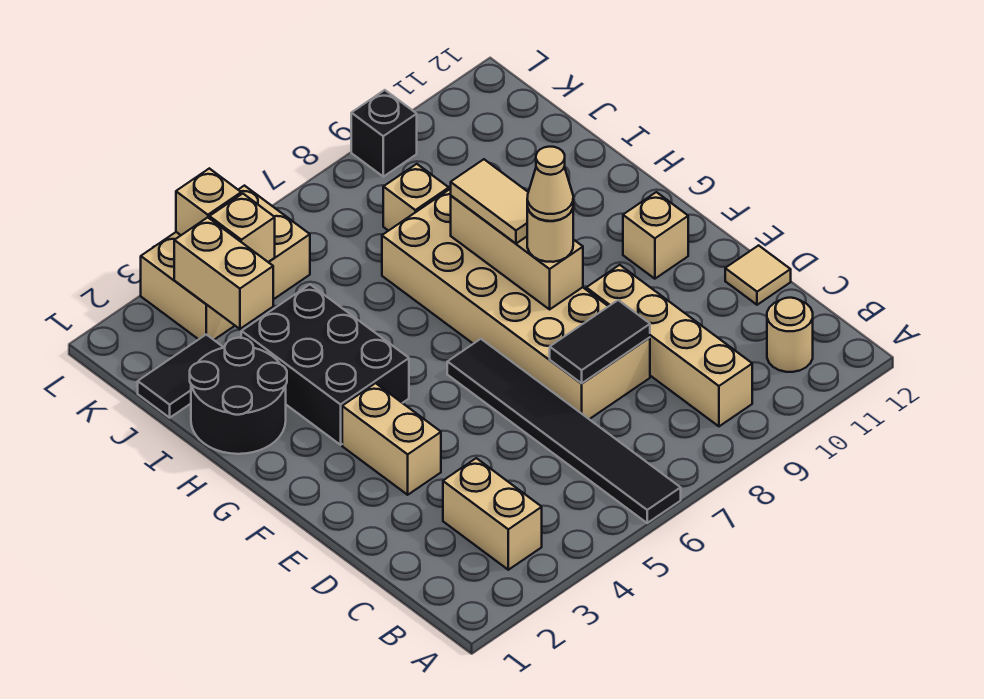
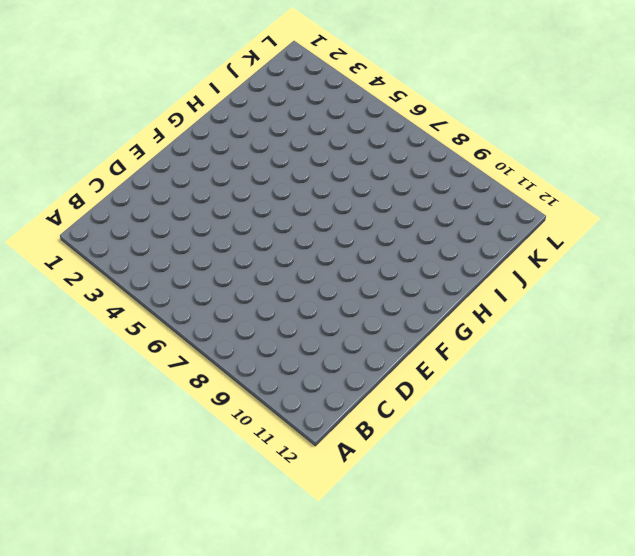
none -> black 1x6 tile [447,339,681,523]
none -> tan 1x2 brick [443,458,542,570]
none -> tan 1x4 brick [586,265,752,426]

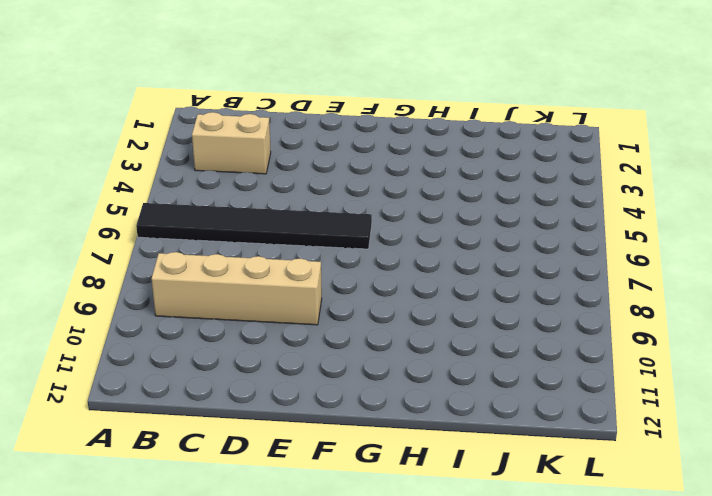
none -> tan 1x1 round brick [767,298,813,372]
none -> tan 2x6 brick [382,189,650,419]
none -> tan 1x1 tile [725,245,791,305]

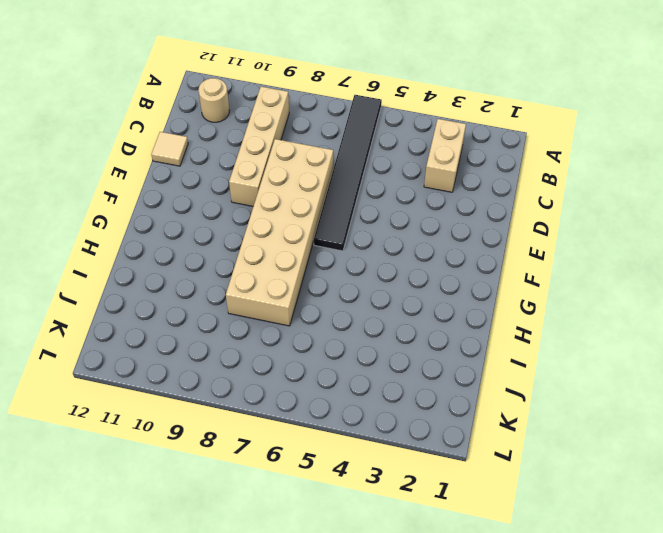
none -> tan 1x2 brick [342,383,441,495]
none -> tan 1x1 brick [623,192,688,279]
none -> black 2x3 brick [241,285,409,445]

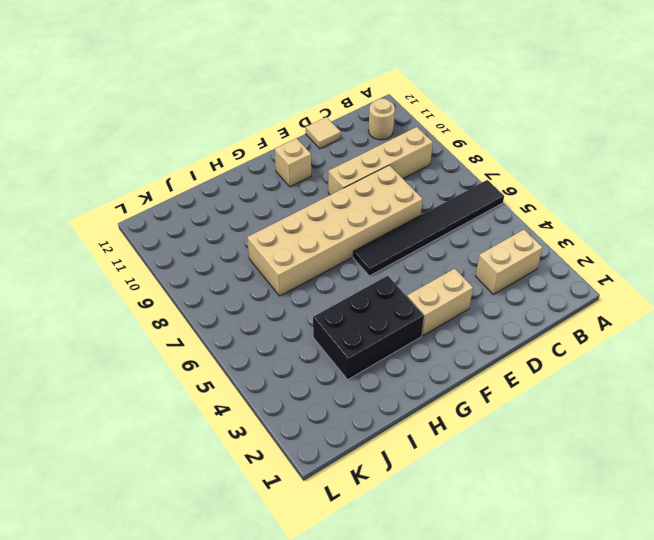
none -> black 2x2 round brick [190,338,287,454]
none -> black 1x2 tile [138,335,224,418]
none -> tan 1x1 brick [383,164,449,231]

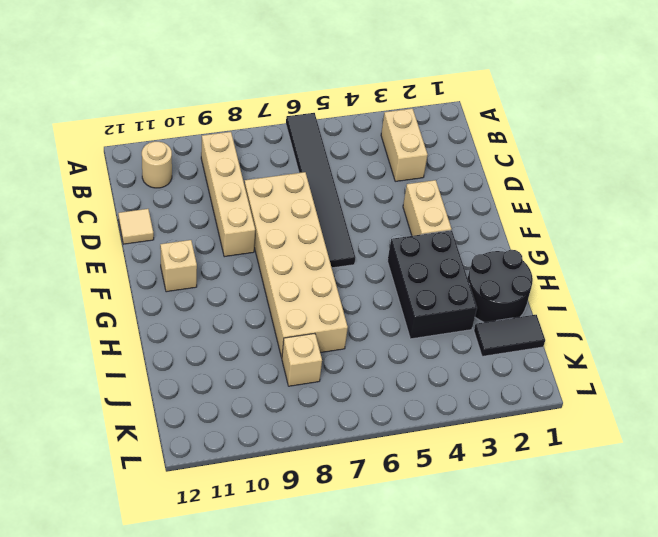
none -> tan 2x3 brick [141,186,310,340]
none -> black 1x1 brick [351,90,417,177]
none -> black 1x2 tile [550,300,650,383]

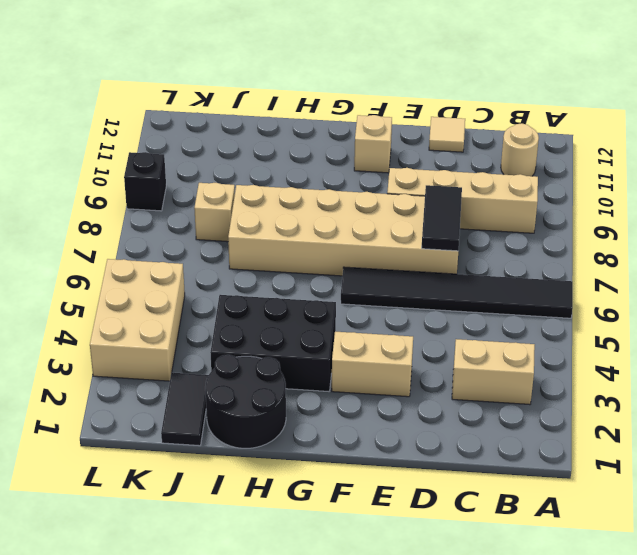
none -> tan 1x3 brick [451,196,583,309]
none -> tan 1x2 brick [174,217,273,329]
none -> tan 1x1 brick [209,194,275,262]

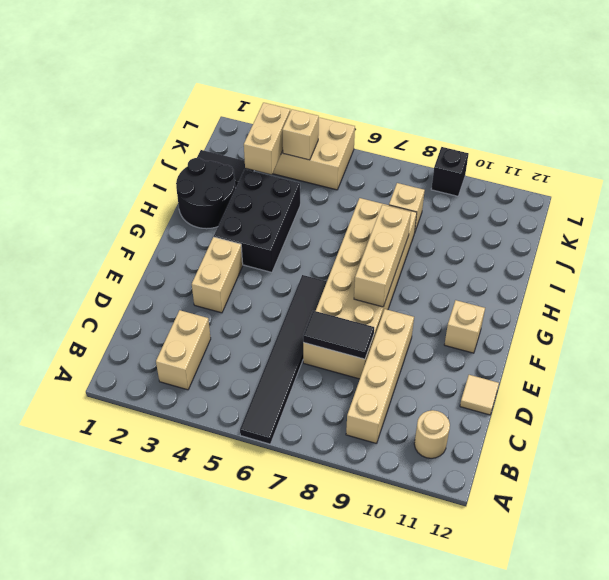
none -> tan 1x1 brick [176,168,241,235]
none -> tan 1x1 round brick [527,208,573,262]
none -> tan 1x2 tile [451,159,528,244]

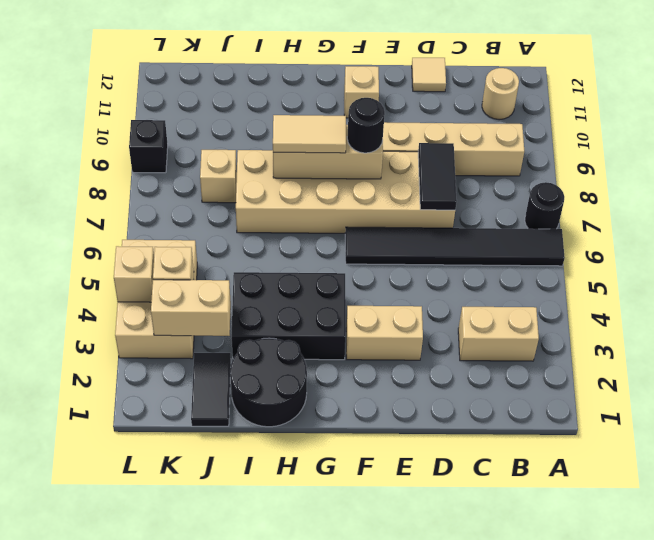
black 1x1 round brick [525,182,564,229] -> none
black 1x1 round brick [347,98,385,153] -> tan 1x1 round brick [527,208,573,262]
none -> tan 1x1 cone [527,147,573,221]

